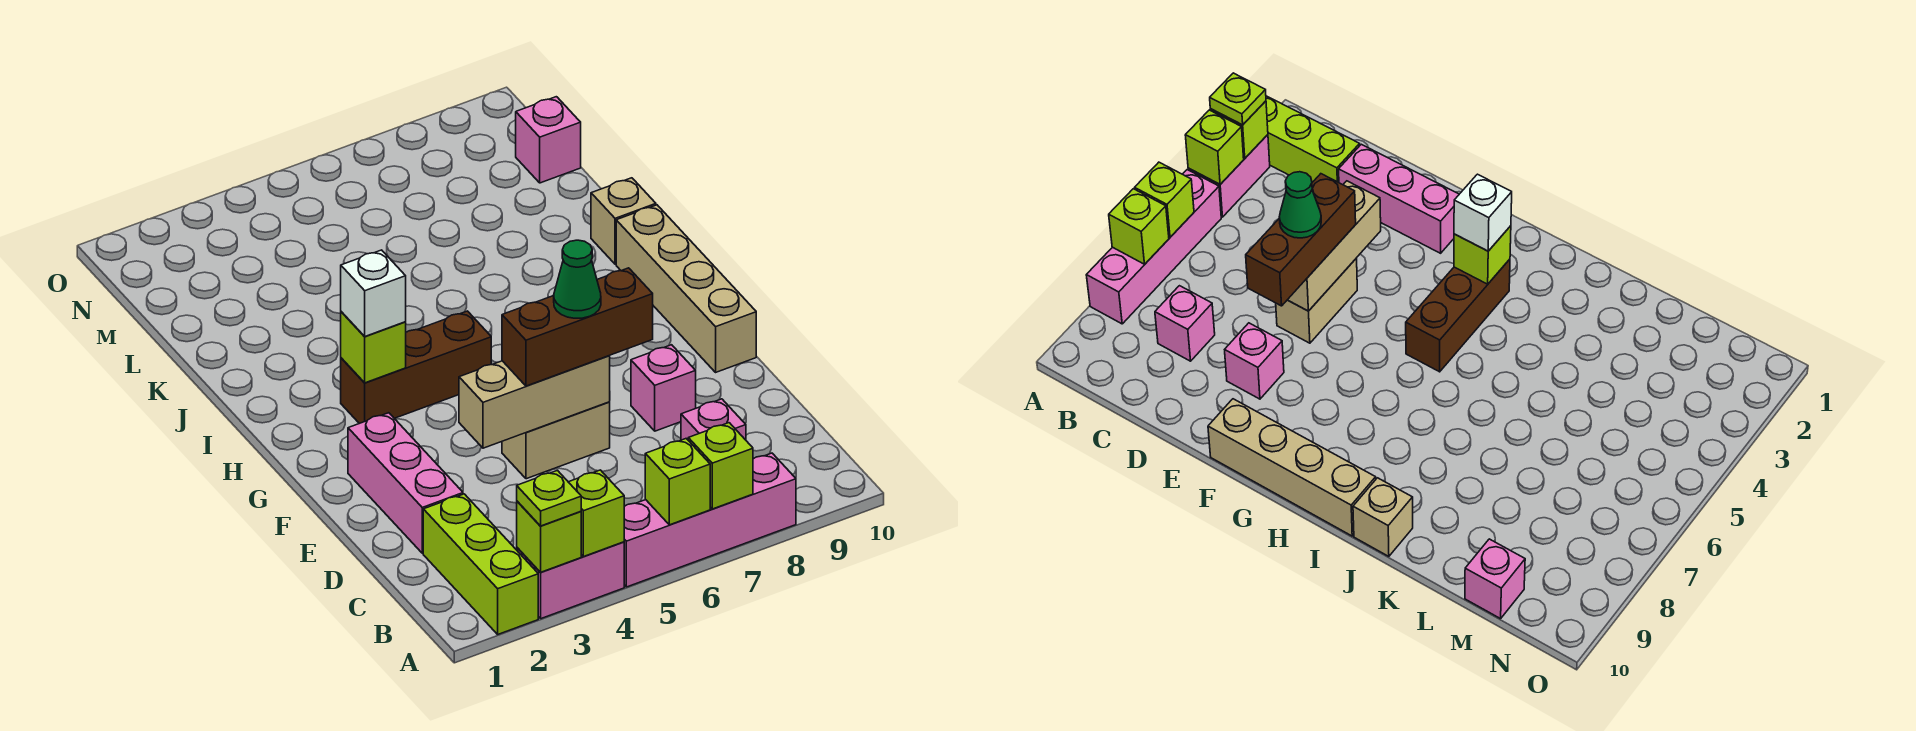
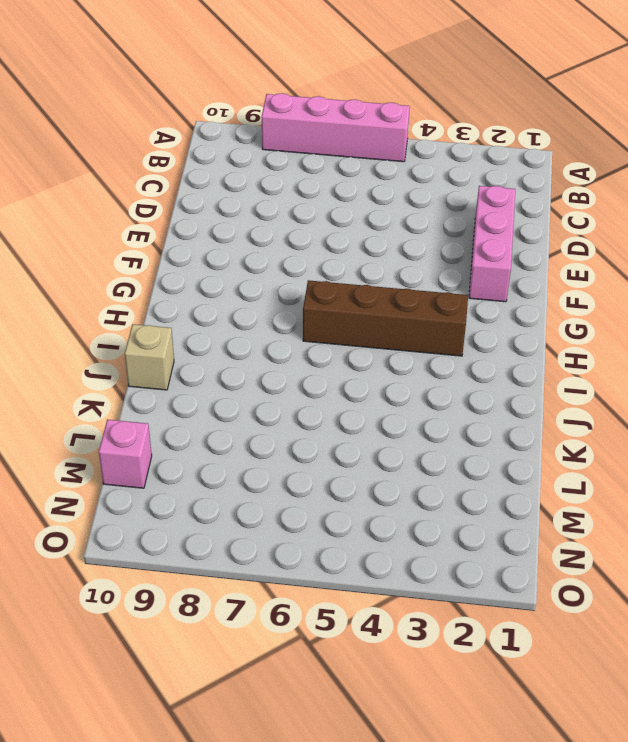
brown 1x4 brick [303,280,468,356] -> brown 1x3 brick [341,311,491,424]
none -> lime 1x3 brick [423,494,538,634]
none -> pink 1x2 brick [517,542,624,619]
none -> pink 1x1 brick [681,399,746,440]

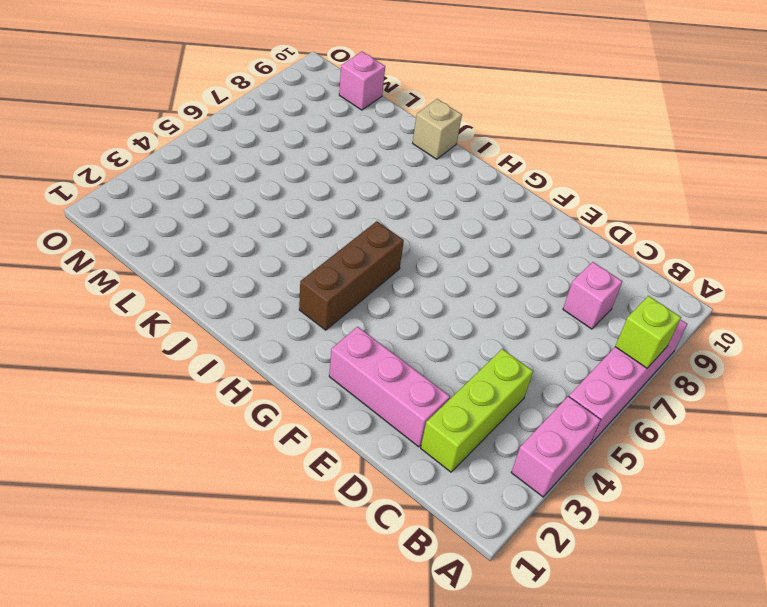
lime 1x3 brick [421,349,533,472] -> lime 1x3 brick turned to [423,494,538,634]
none -> tan 1x2 brick [502,402,610,479]
none -> pink 1x1 brick [631,345,696,431]
none -> tan 1x4 brick [616,205,756,372]

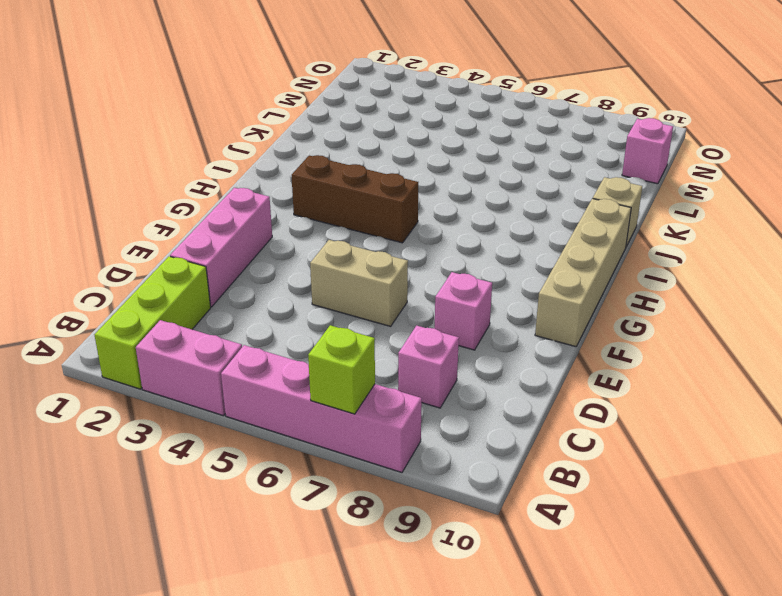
none -> lime 1x1 brick [517,501,581,572]
none -> lime 1x1 brick [569,470,624,557]
none -> lime 1x1 brick [645,439,710,525]

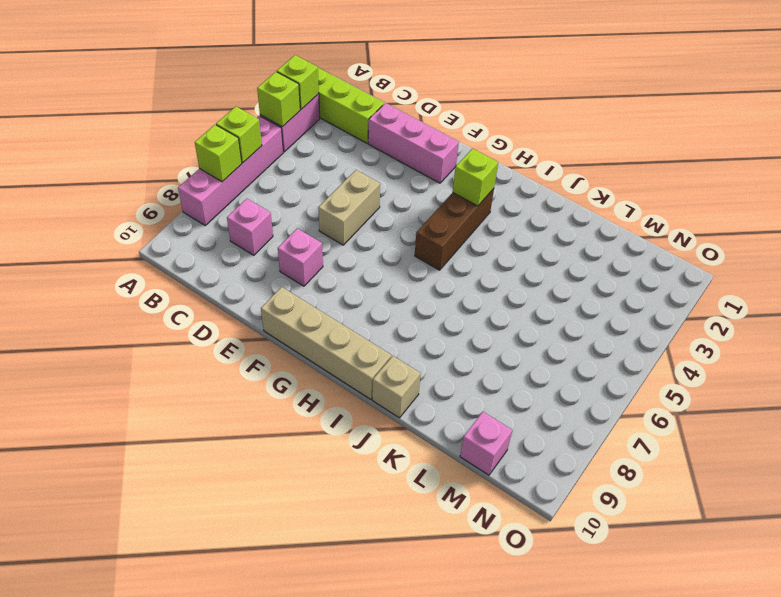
none -> tan 1x3 brick [459,356,610,448]
none -> lime 1x1 plate [517,470,581,526]
none -> brown 1x3 brick [502,268,653,386]

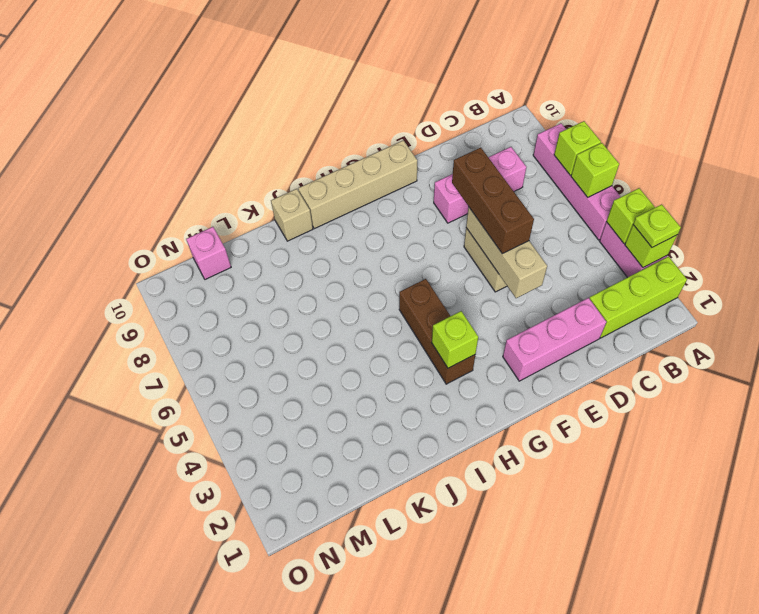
none -> white 1x1 brick [341,250,406,336]
none -> green 1x1 cone [554,240,601,318]

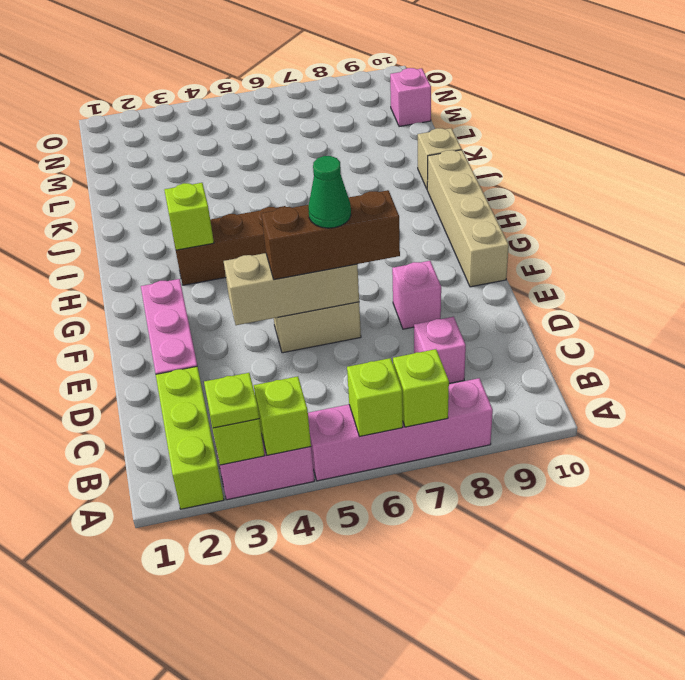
none -> white 1x1 brick [341,250,406,336]

